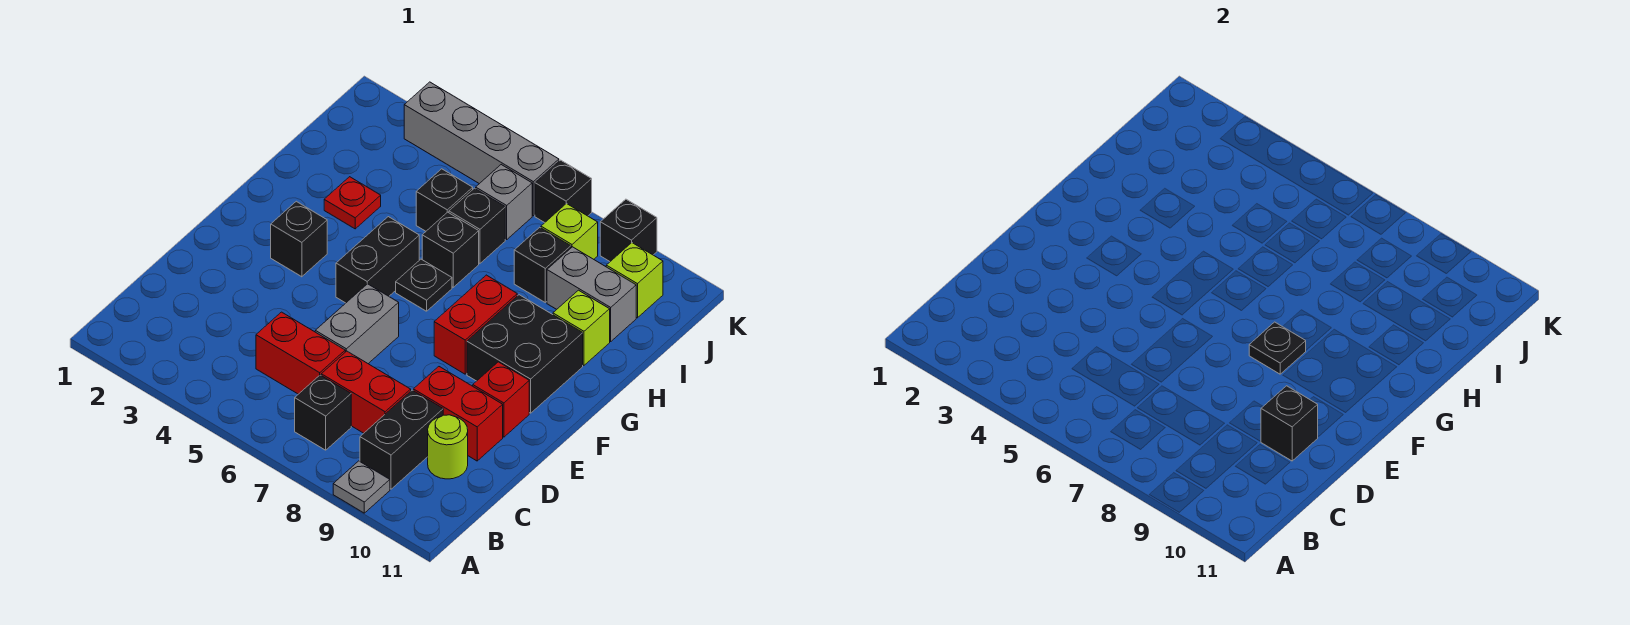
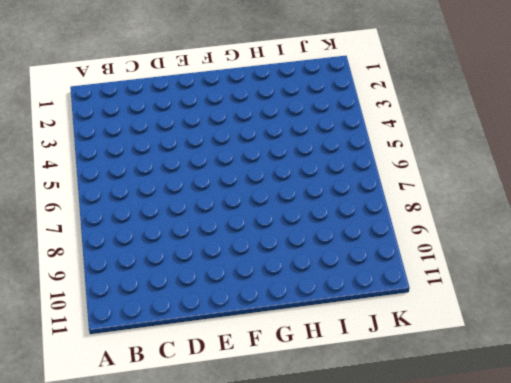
none -> grey 1x1 plate [333,461,390,513]
none -> black 1x1 brick [295,375,351,450]
none -> black 1x2 brick [360,390,443,489]

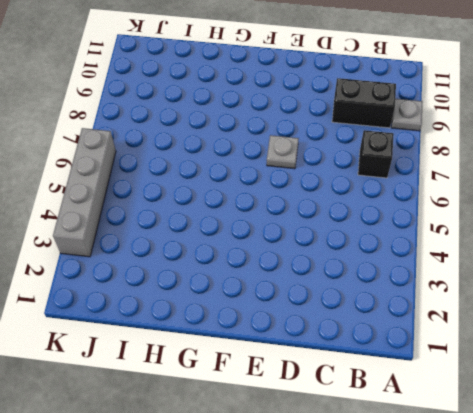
grey 1x1 plate [267,135,299,169] -> none
none -> red 1x2 brick [256,312,345,394]
none -> red 1x2 brick [321,351,411,433]
none -> lime 1x1 round brick [428,415,468,479]

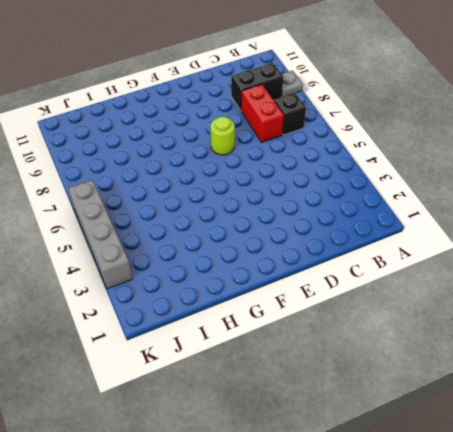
lime 1x1 round brick [211,117,235,155] -> lime 1x1 round brick moved to [428,415,468,479]
none -> red 1x2 brick [256,312,345,394]
none -> grey 1x2 brick [315,284,399,364]
none -> red 1x2 brick [413,367,503,461]

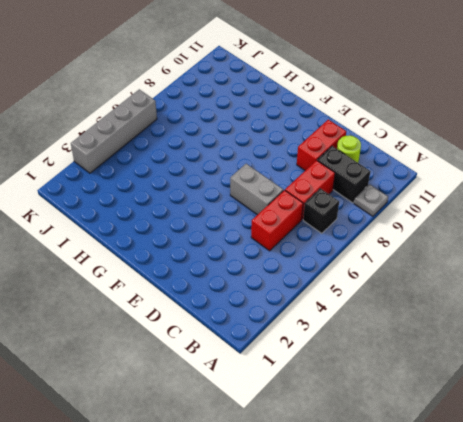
none -> red 1x1 brick [473,362,529,437]
none -> black 1x1 brick [271,201,327,277]
none -> black 1x2 brick [336,217,419,303]

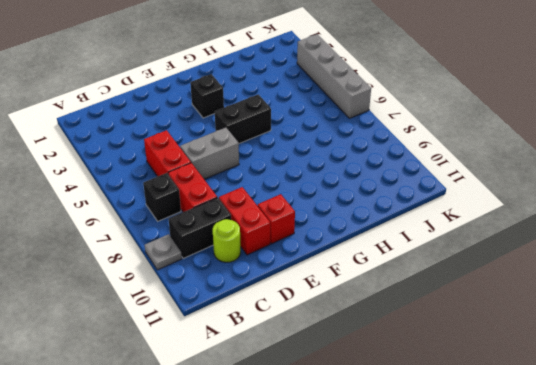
none -> red 1x2 brick [434,275,517,374]
none -> black 2x2 brick [467,295,583,413]
none -> black 1x1 plate [396,259,452,311]

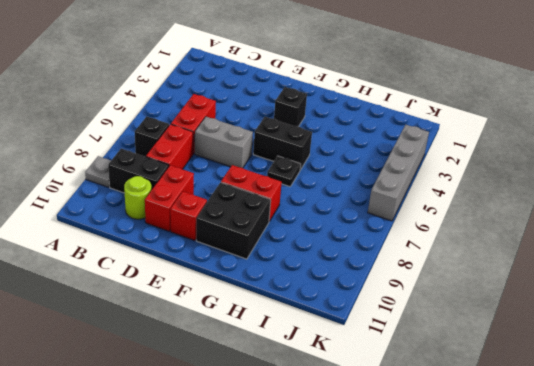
none -> red 1x1 plate [324,177,381,229]
none -> black 1x1 brick [422,212,479,287]
none -> lime 1x1 brick [553,290,610,365]

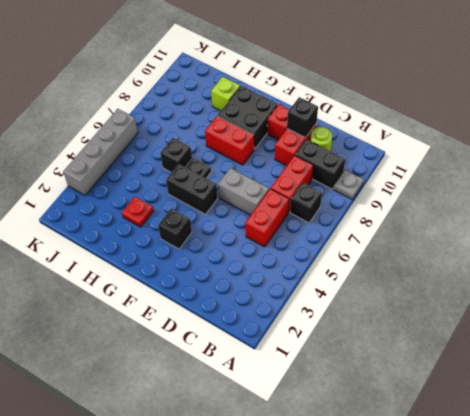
none -> black 1x1 brick [416,169,473,231]
none -> black 1x1 brick [449,188,505,263]
none -> black 1x1 brick [514,227,571,302]

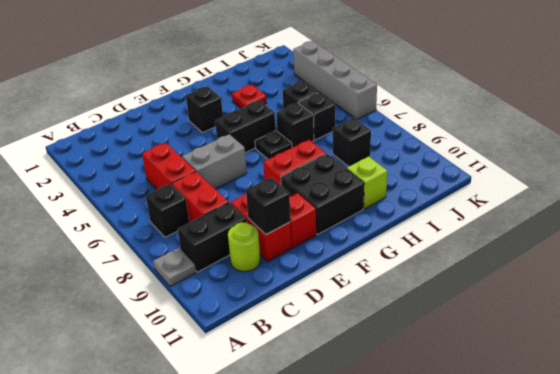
none -> grey 1x2 brick [547,247,636,341]
none -> grey 1x1 brick [476,165,532,240]
none -> lime 1x1 brick [541,203,598,259]

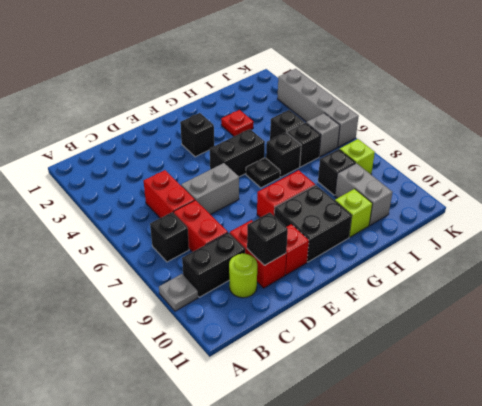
none -> lime 1x1 brick [606,243,663,318]
none -> black 1x1 brick [535,160,592,223]
none -> black 1x1 brick [600,199,657,261]

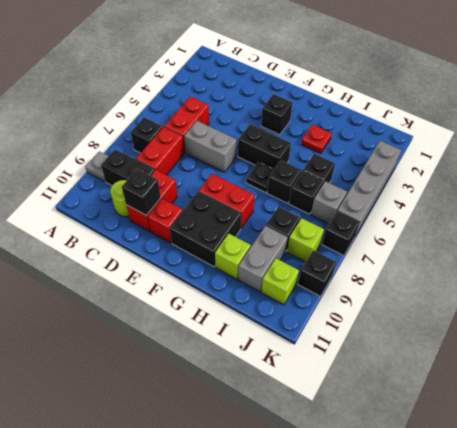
none -> black 1x1 plate [1249,322,1306,374]

